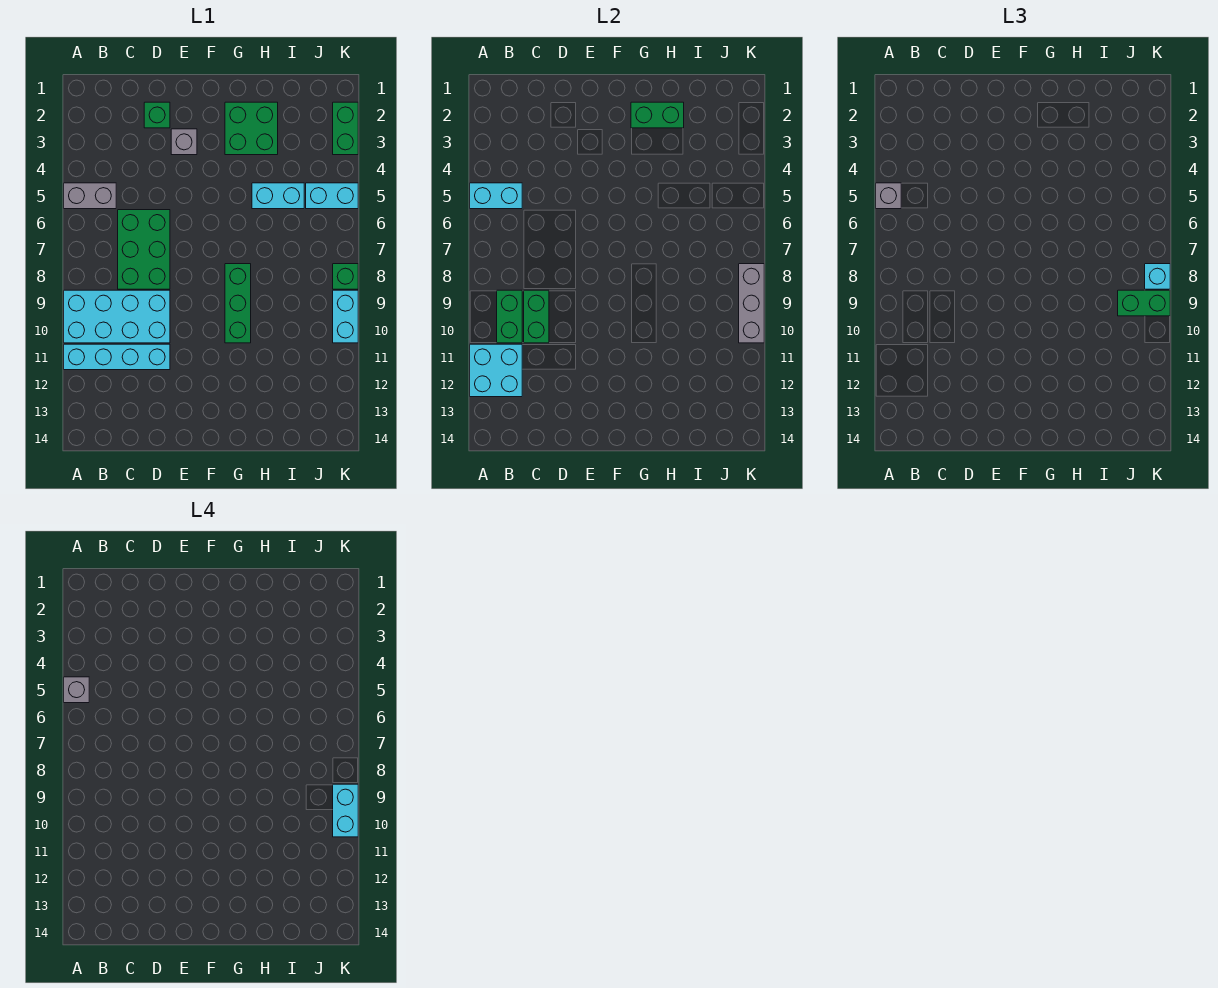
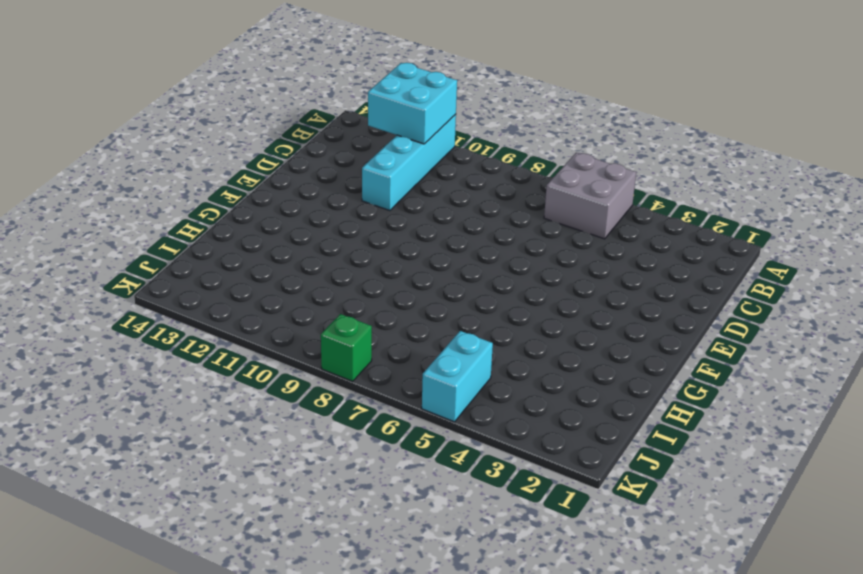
grey 2x2 brick [544,153,636,239] -> grey 1x2 brick [64,183,116,209]
none -> cyan 2x4 brick [64,290,170,343]
none -> green 2x3 brick [118,210,170,289]
none -> green 1x1 brick [144,102,170,128]

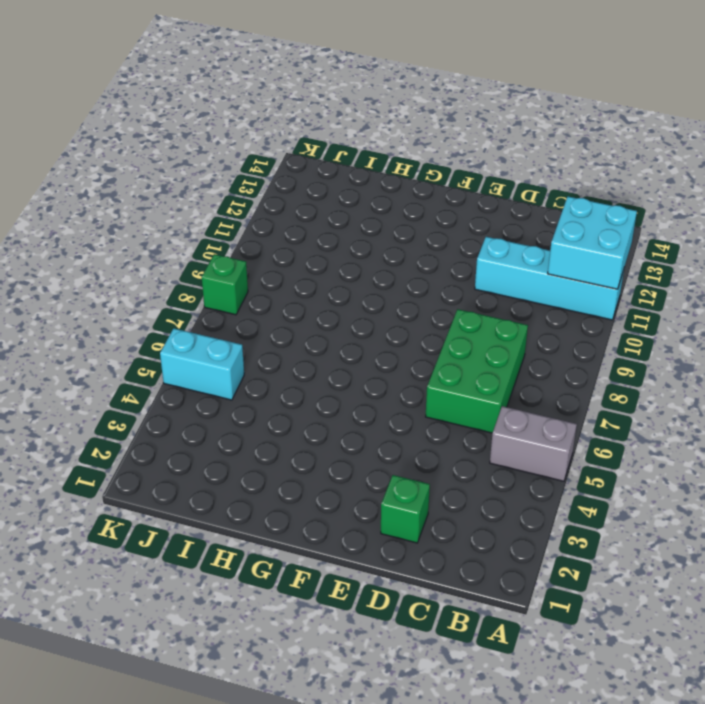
none -> cyan 2x4 brick [64,290,170,343]
none -> grey 1x1 brick [171,129,197,155]
none -> green 2x2 brick [225,102,278,155]

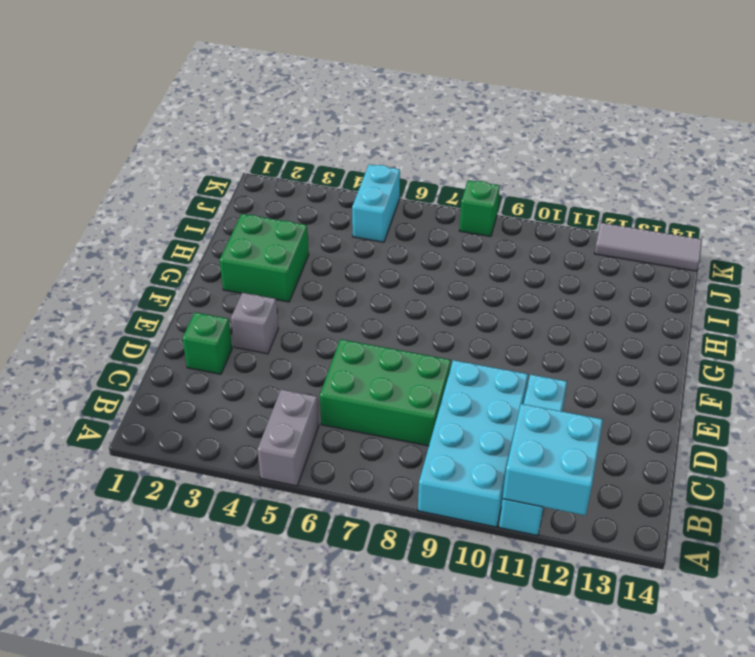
grey 1x3 tile [594,223,702,271] -> none
none -> green 1x3 brick [225,264,251,343]
none -> cyan 1x2 brick [252,183,304,209]
none -> green 1x2 brick [333,102,358,155]

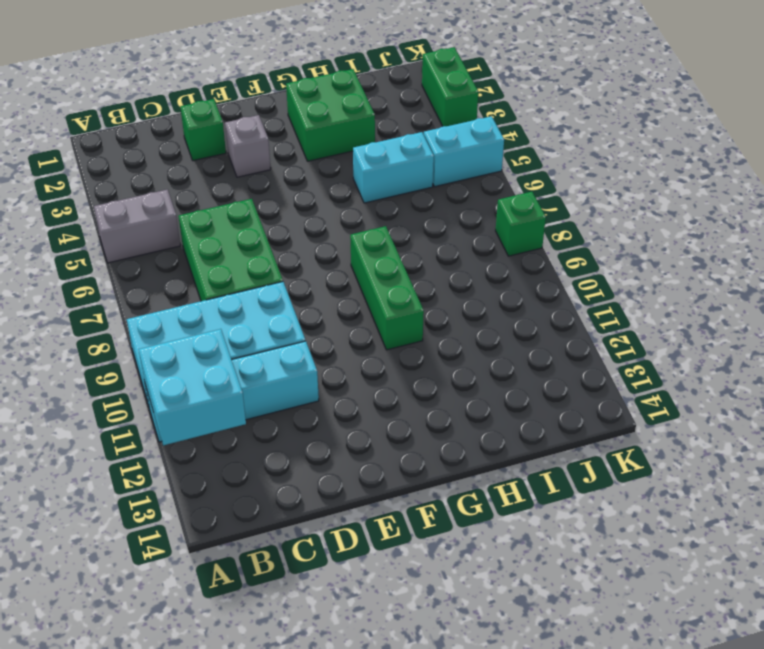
none -> cyan 1x2 brick [333,290,358,343]
none -> cyan 1x2 brick [470,183,522,209]
none -> green 1x2 brick [497,290,522,343]

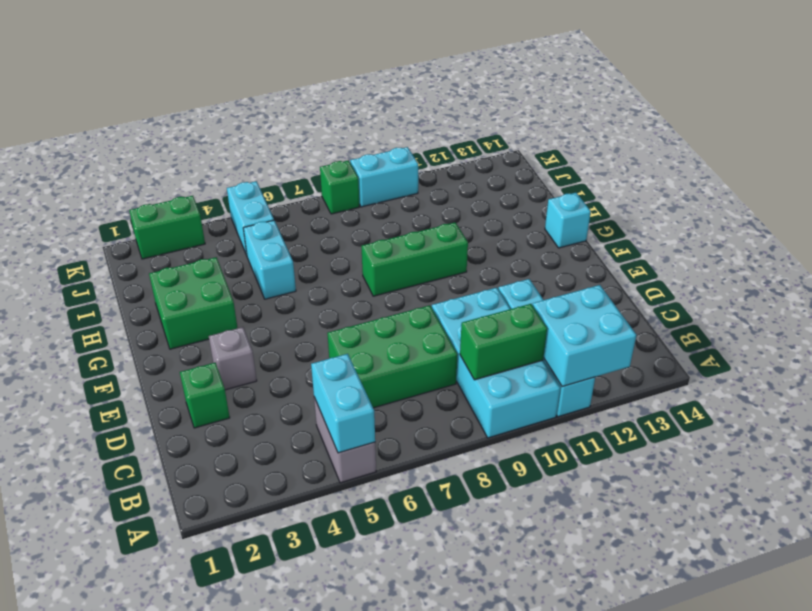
cyan 1x1 brick [545,193,591,248] -> cyan 1x1 brick moved to [1145,264,1170,289]
none -> green 1x2 brick [524,290,549,343]
none -> green 1x2 brick [631,102,684,128]
none -> grey 1x3 brick [739,264,764,343]

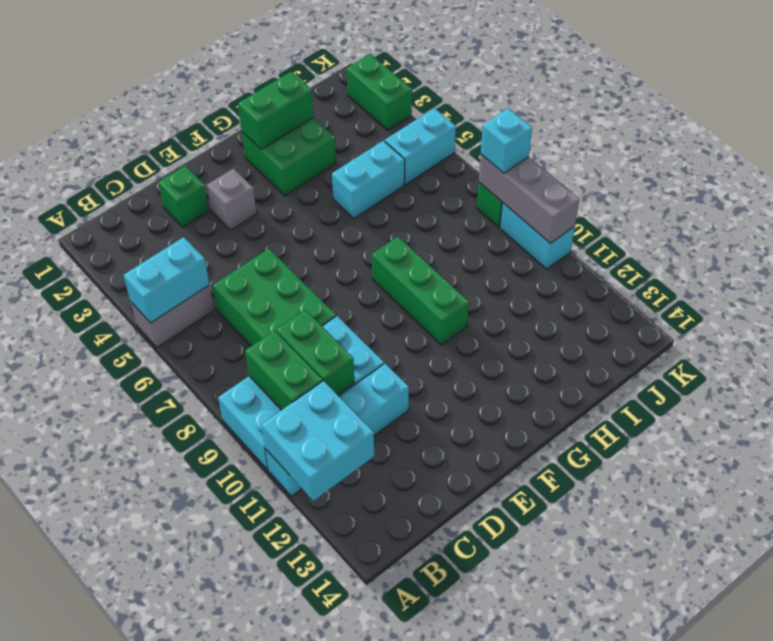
none -> grey 1x1 brick [876,183,901,209]
none -> green 1x2 brick [1118,290,1170,316]
none -> grey 1x1 brick [64,677,89,703]

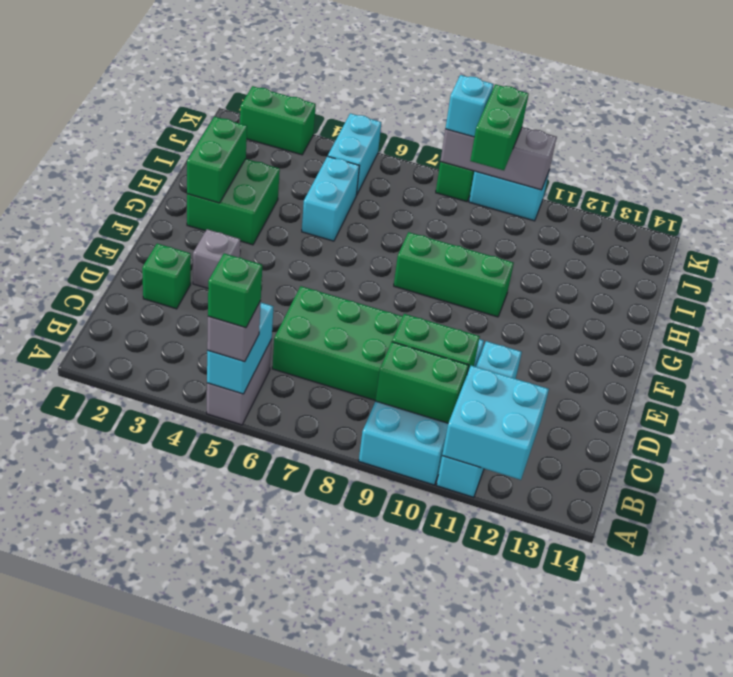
green 1x1 brick [208,253,262,328] -> grey 1x1 brick [64,677,89,703]
none -> cyan 1x2 brick [333,784,358,837]

